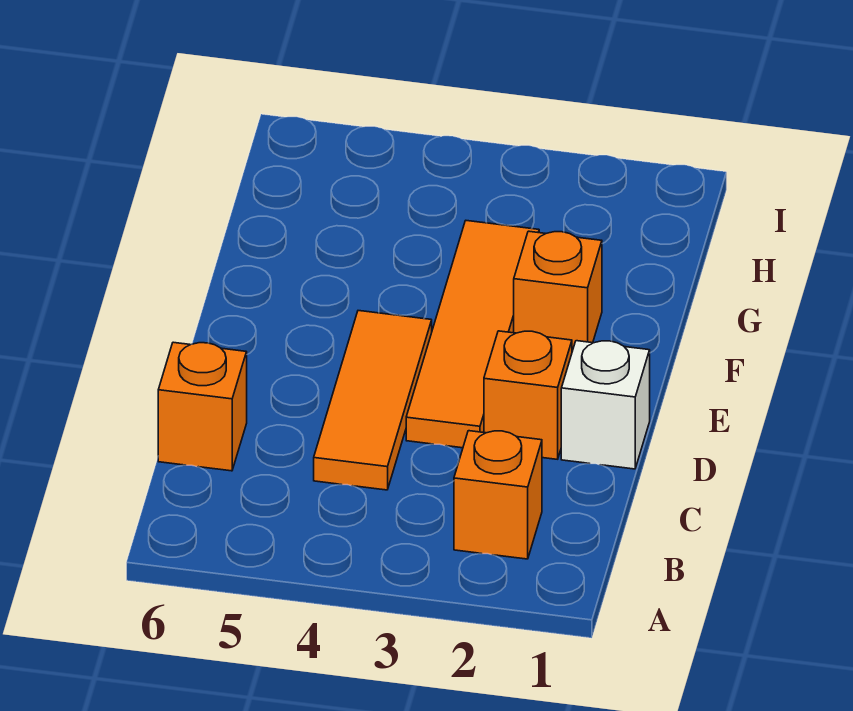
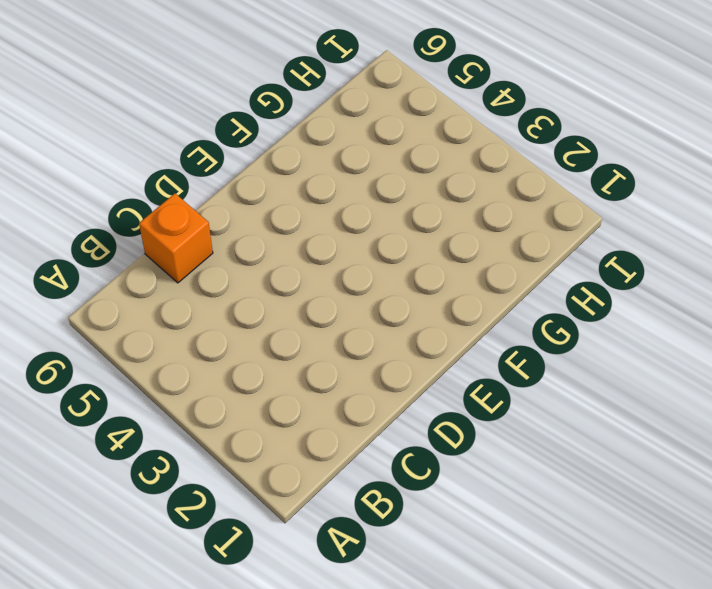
none -> orange 1x1 brick [454,431,542,559]
none -> orange 1x3 tile [314,311,432,490]

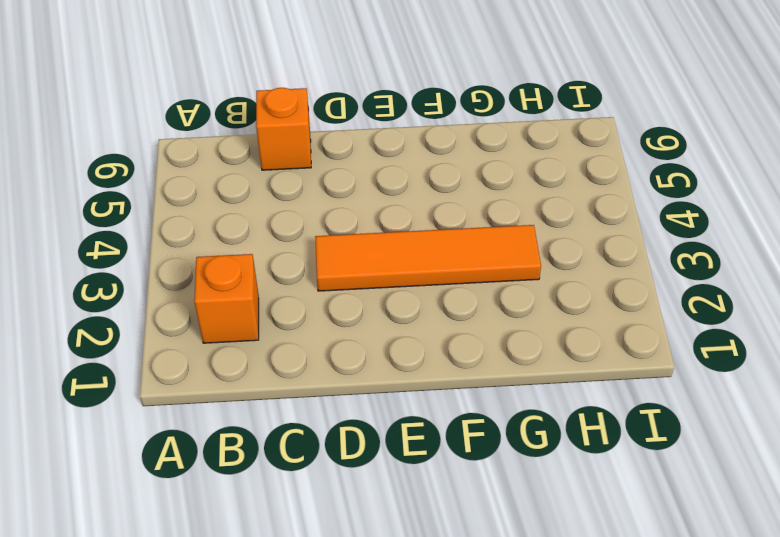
none -> orange 1x3 tile [314,311,432,490]
none -> white 1x1 brick [561,341,650,469]

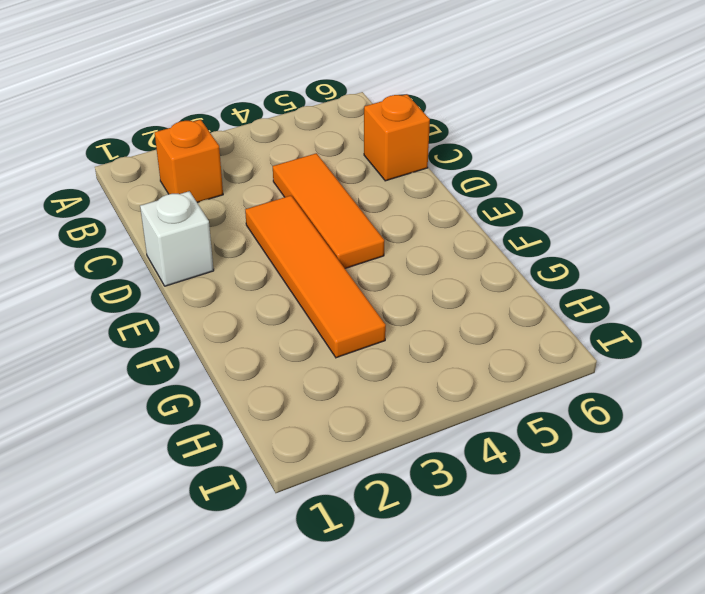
none -> orange 1x1 brick [484,331,572,459]
none -> orange 1x1 brick [514,231,602,351]

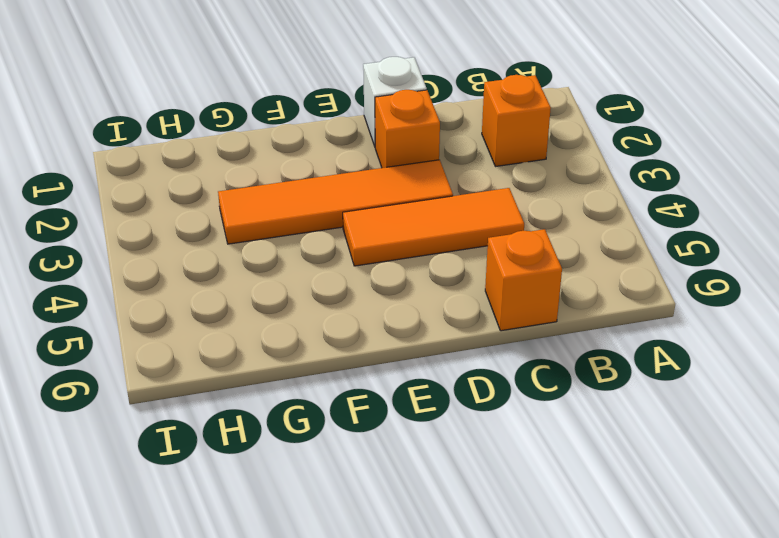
none -> orange 1x1 brick [514,231,602,351]

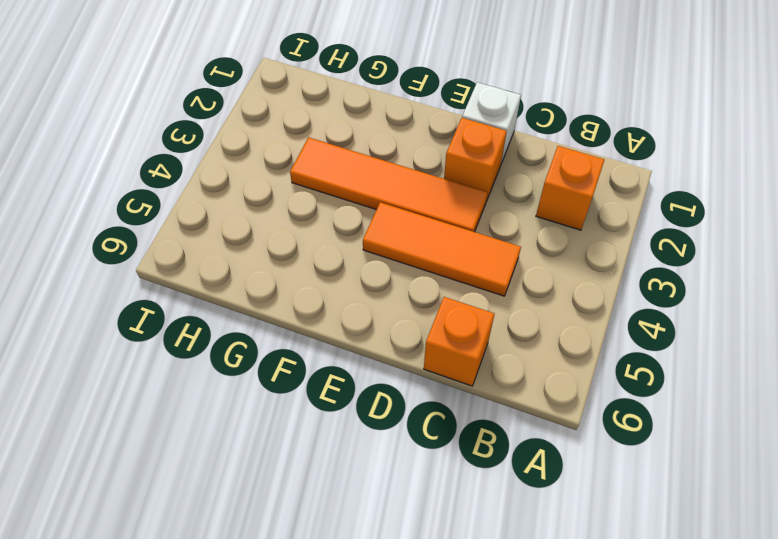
none -> orange 1x1 brick [514,231,602,351]

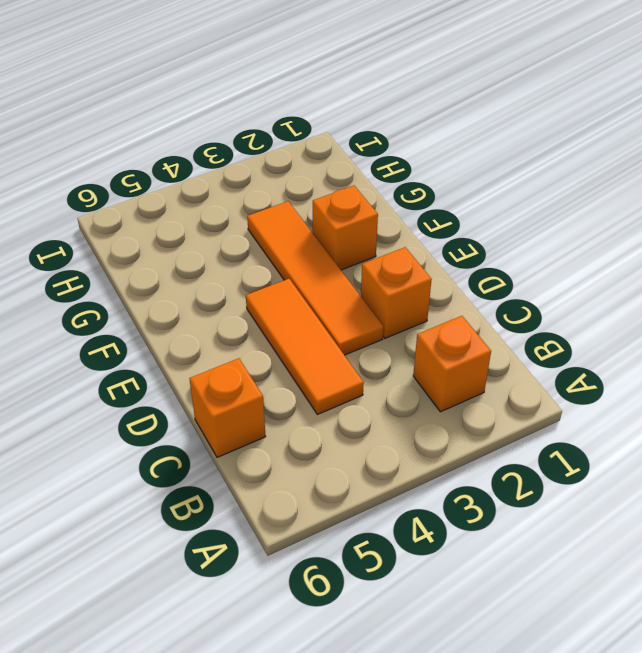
none -> white 1x1 brick [561,341,650,469]

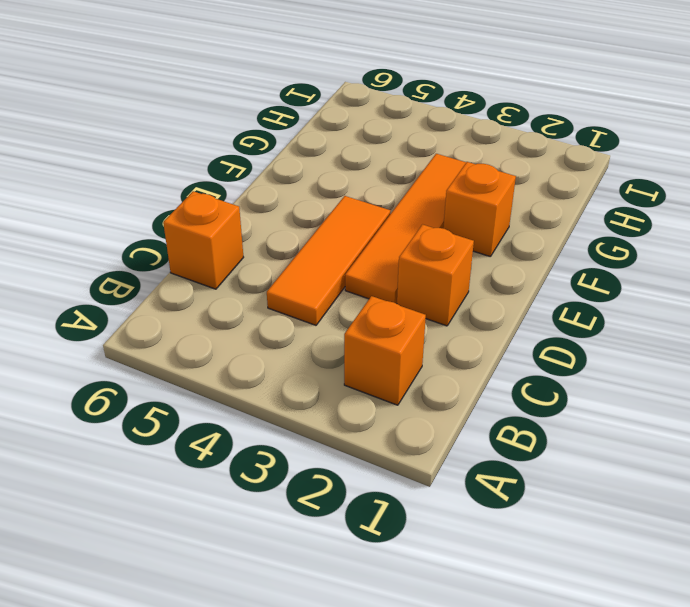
none -> white 1x1 brick [561,341,650,469]

